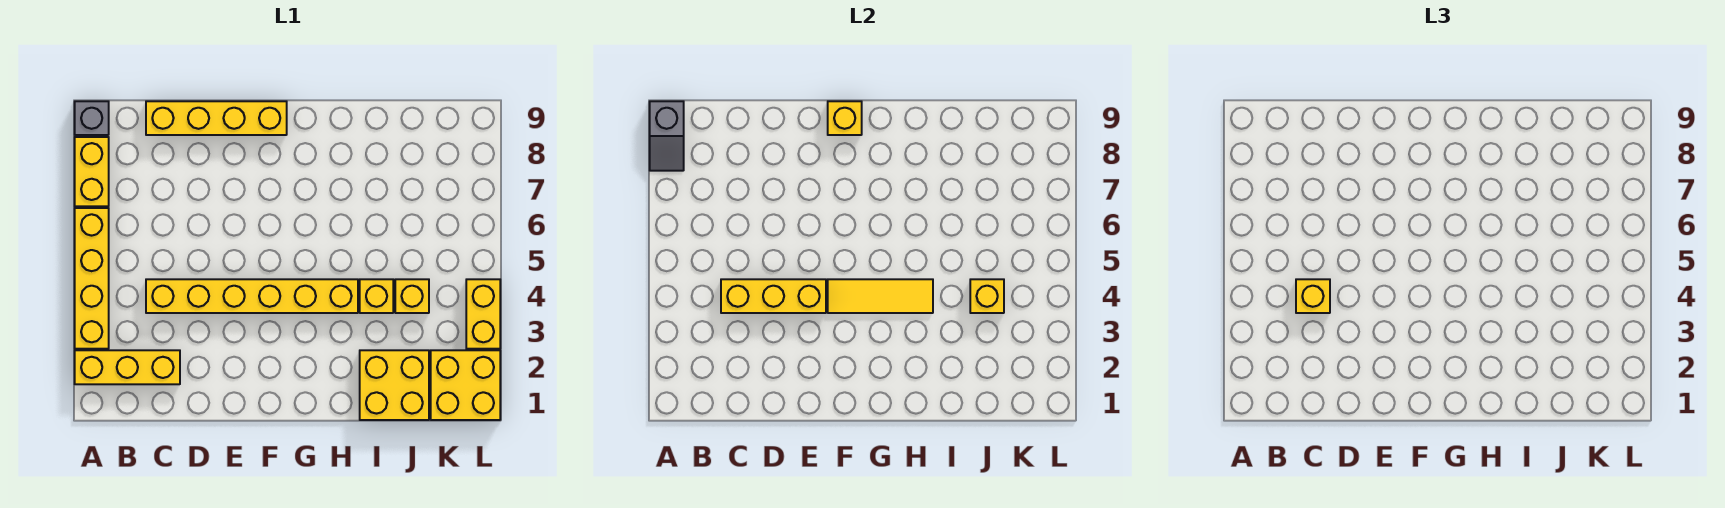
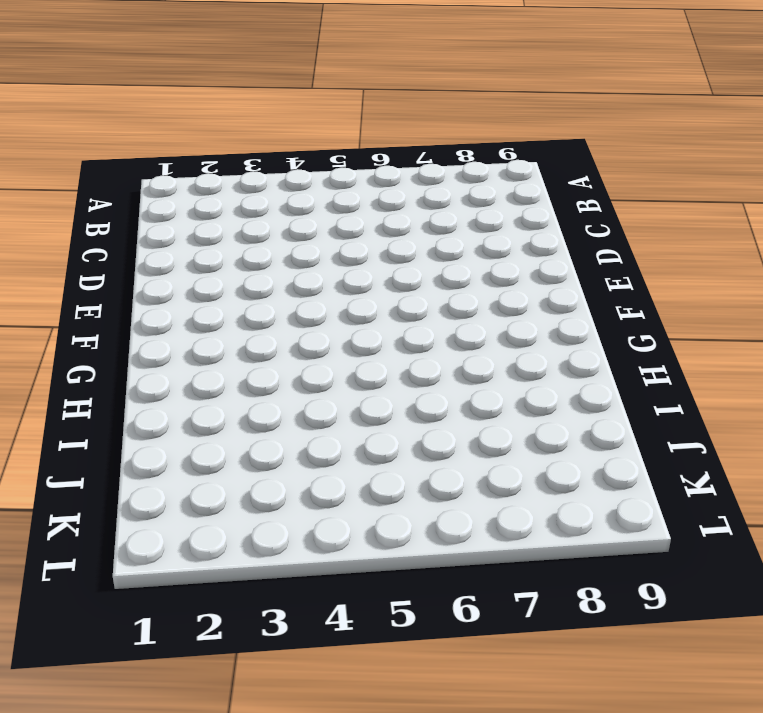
none -> yellow 1x3 brick [75,350,180,384]
none -> yellow 1x4 brick [75,208,109,349]
none -> yellow 1x2 brick [75,137,109,206]

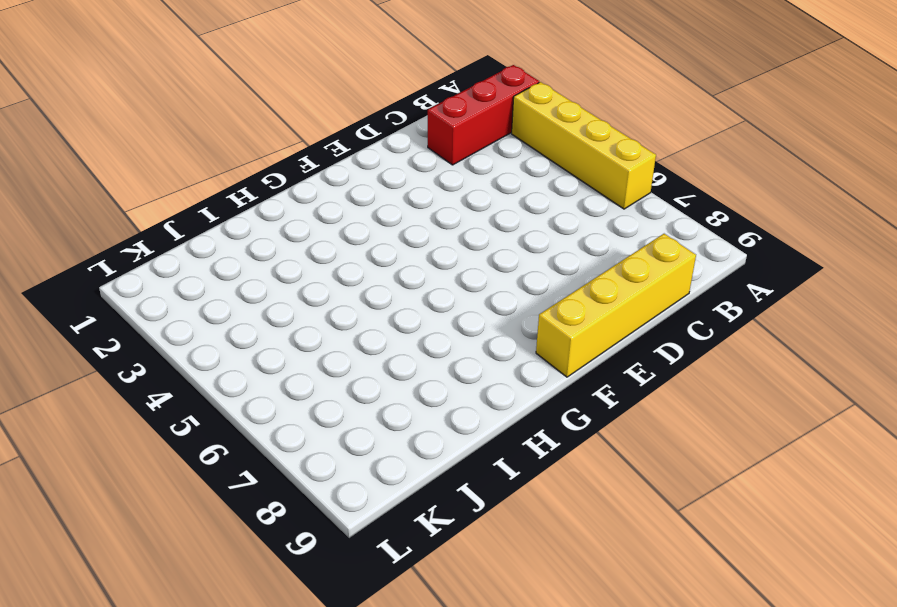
red 1x3 brick [428,65,539,165] -> yellow 1x3 brick [75,350,180,384]
none -> yellow 1x2 brick [75,137,109,206]
none -> grey 1x1 brick [75,101,109,135]
none -> yellow 1x6 brick [146,279,358,313]

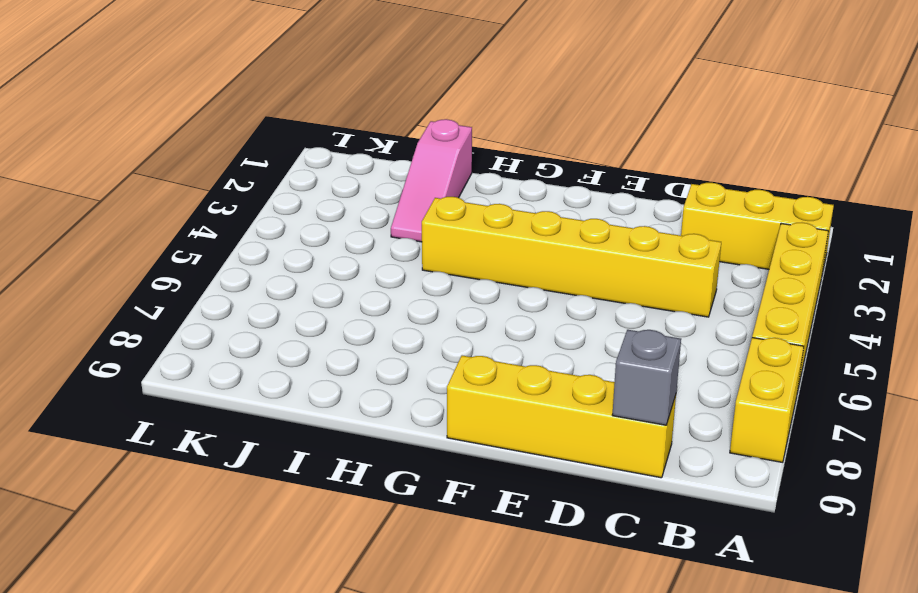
grey 1x1 brick [612,330,681,425] -> grey 1x1 brick moved to [75,101,109,135]
pink 1x3 slope [391,119,472,242] -> yellow 2x2 brick [360,350,429,420]
none -> yellow 1x1 brick [360,279,393,313]
none -> yellow 1x1 brick [395,279,429,313]
none -> yellow 2x2 brick [431,350,500,420]

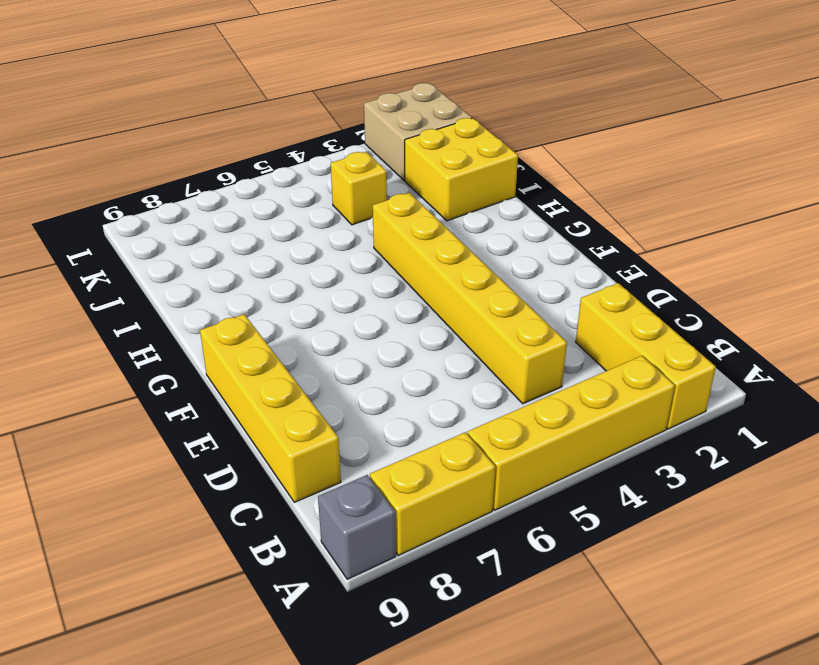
tan 2x2 brick [364,83,472,180] -> yellow 2x2 brick [431,350,500,420]
none -> yellow 1x1 brick [360,279,393,313]
none -> yellow 1x2 brick [466,279,500,349]
none -> grey 1x2 slope [650,101,684,171]

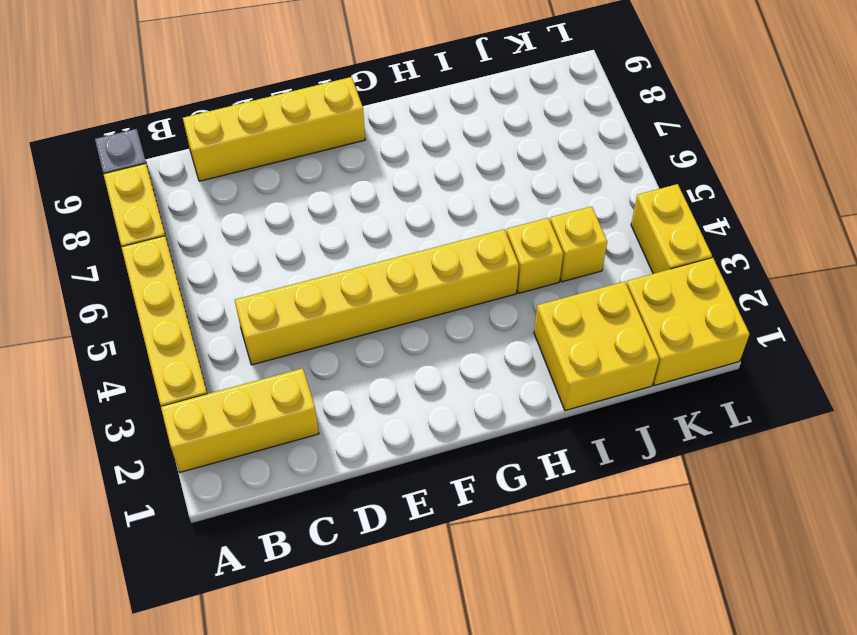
none -> grey 1x2 slope [650,101,684,171]
none -> yellow 1x3 brick [721,279,826,313]
none -> yellow 1x3 tile [828,279,933,313]

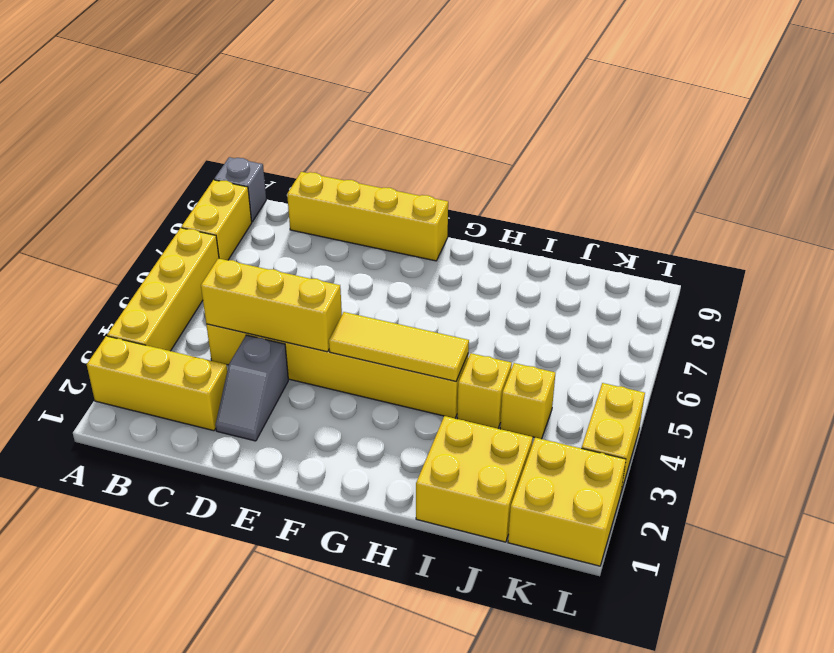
grey 1x2 slope [216,335,288,441] -> grey 1x2 slope moved to [650,101,684,171]
none -> yellow 1x1 brick [828,101,862,135]
none -> yellow 1x1 brick [970,279,1004,313]
none -> yellow 1x1 brick [1296,279,1330,313]

